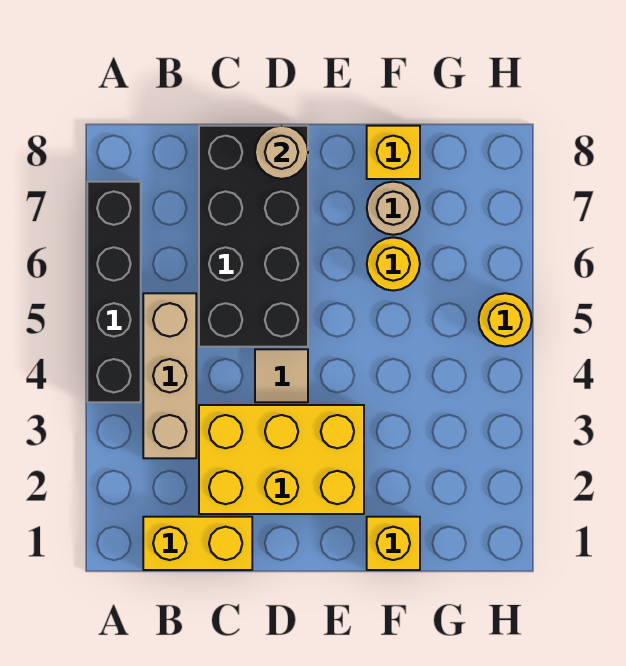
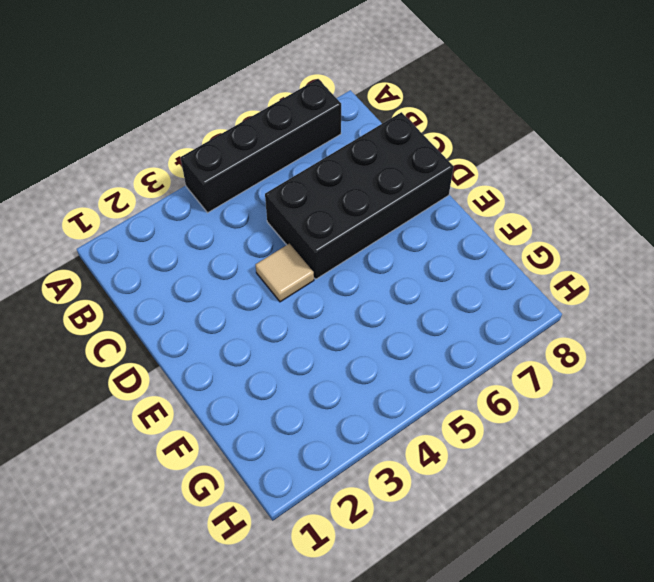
none -> yellow 1x2 brick [143,517,252,570]
none -> tan 1x3 brick [143,293,196,458]
none -> yellow 2x3 brick [199,405,364,514]

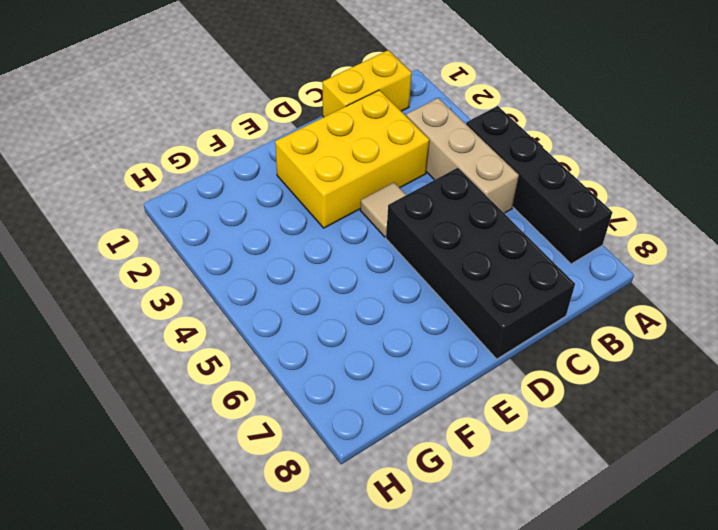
none -> yellow 1x1 brick [367,517,420,570]
none -> yellow 1x1 round brick [367,237,420,291]
none -> tan 1x1 round brick [367,182,420,235]

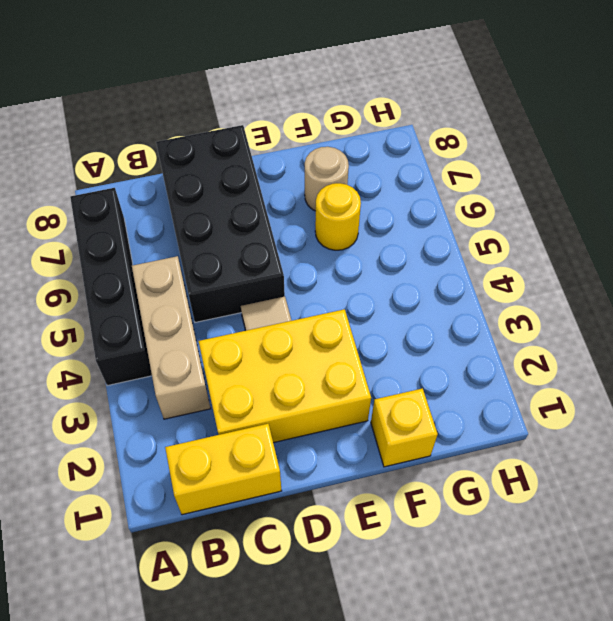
none -> yellow 1x1 brick [367,126,420,179]
none -> yellow 1x1 round brick [479,293,532,346]
none -> tan 1x1 round brick [255,126,308,179]

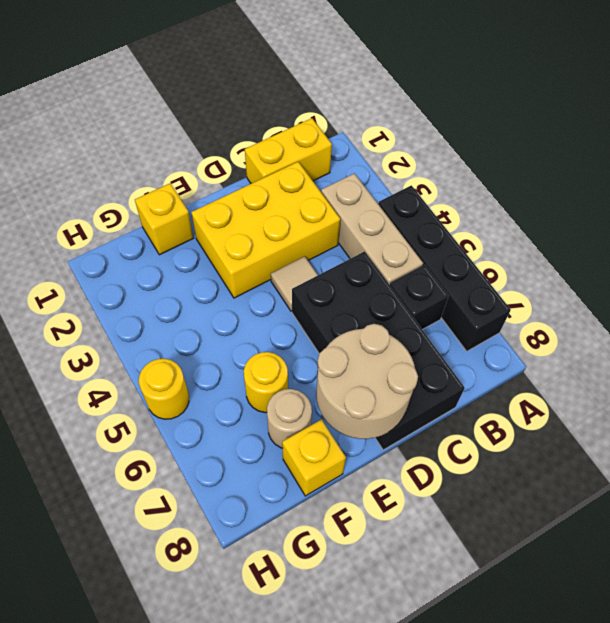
black 1x1 brick [390,265,448,330] -> none
tan 2x2 round brick [316,324,418,439] -> tan 1x1 round brick [255,126,308,179]

